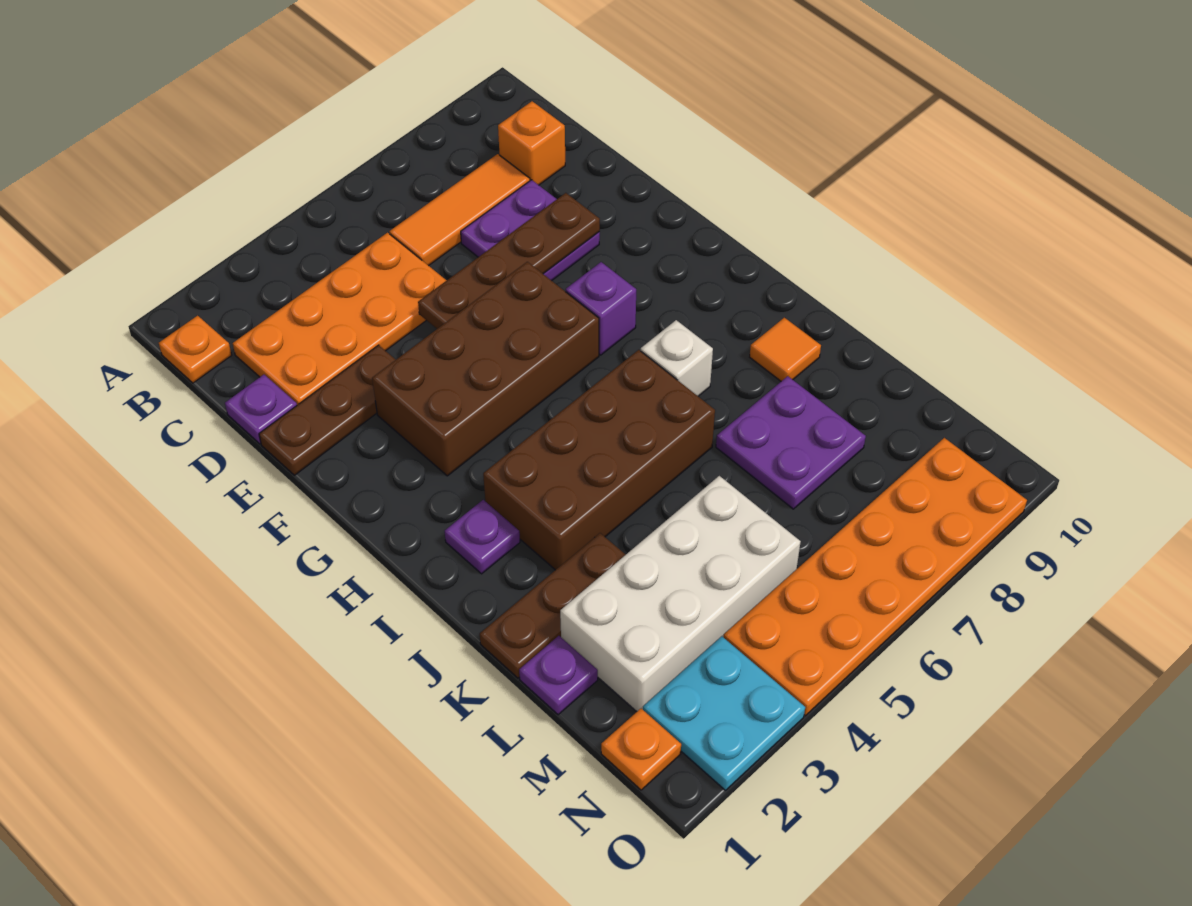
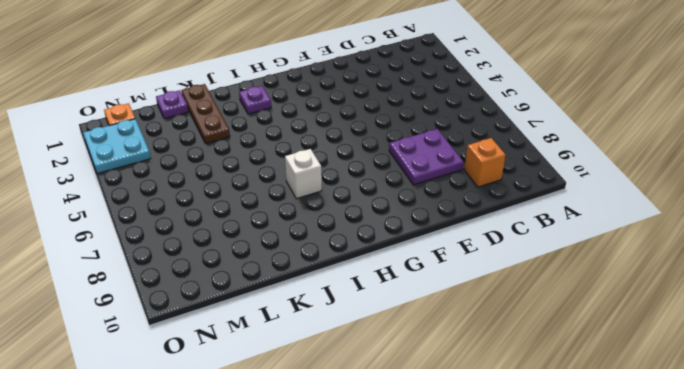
none -> orange 1x1 plate [159,316,232,383]
none -> orange 2x4 plate [233,233,447,405]
none -> orange 1x3 tile [389,154,530,266]

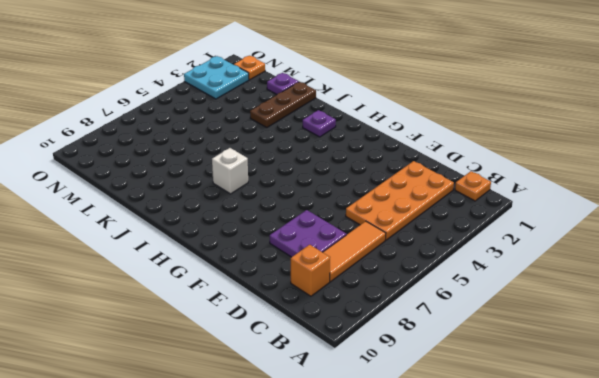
none -> purple 1x1 plate [225,375,297,444]
none -> brown 1x3 plate [259,345,396,475]
none -> brown 2x4 brick [372,262,599,476]

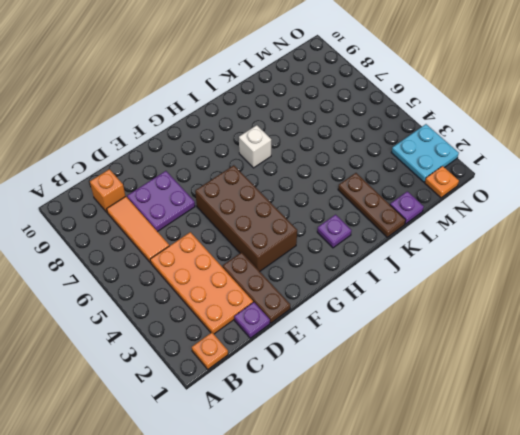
none -> purple 1x1 brick [566,262,636,355]
none -> brown 2x4 brick [483,350,715,570]
none -> orange 1x1 tile [750,318,821,381]

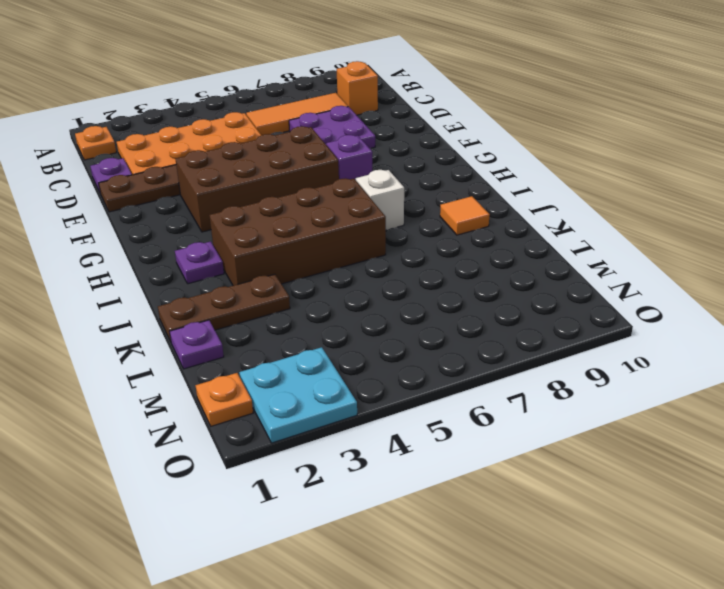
none -> purple 2x2 plate [716,376,866,509]
none -> white 2x4 brick [560,476,801,712]
none -> orange 2x6 plate [723,438,1027,716]

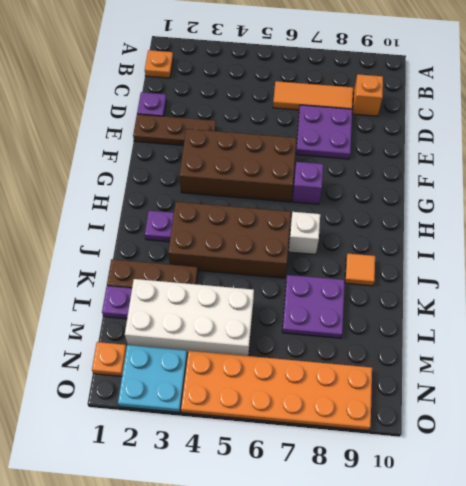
none -> orange 2x4 plate [233,233,447,405]
none -> brown 1x4 plate [418,193,600,329]

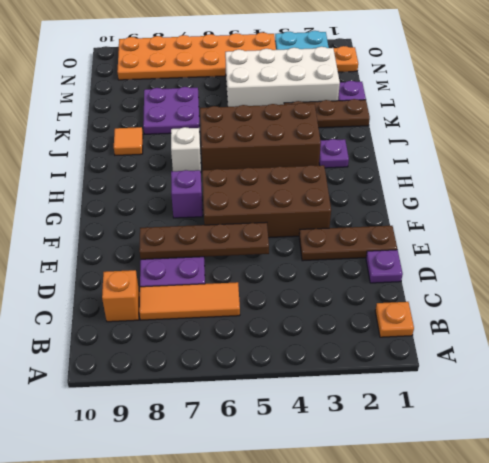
none -> orange 2x4 plate [233,233,447,405]

